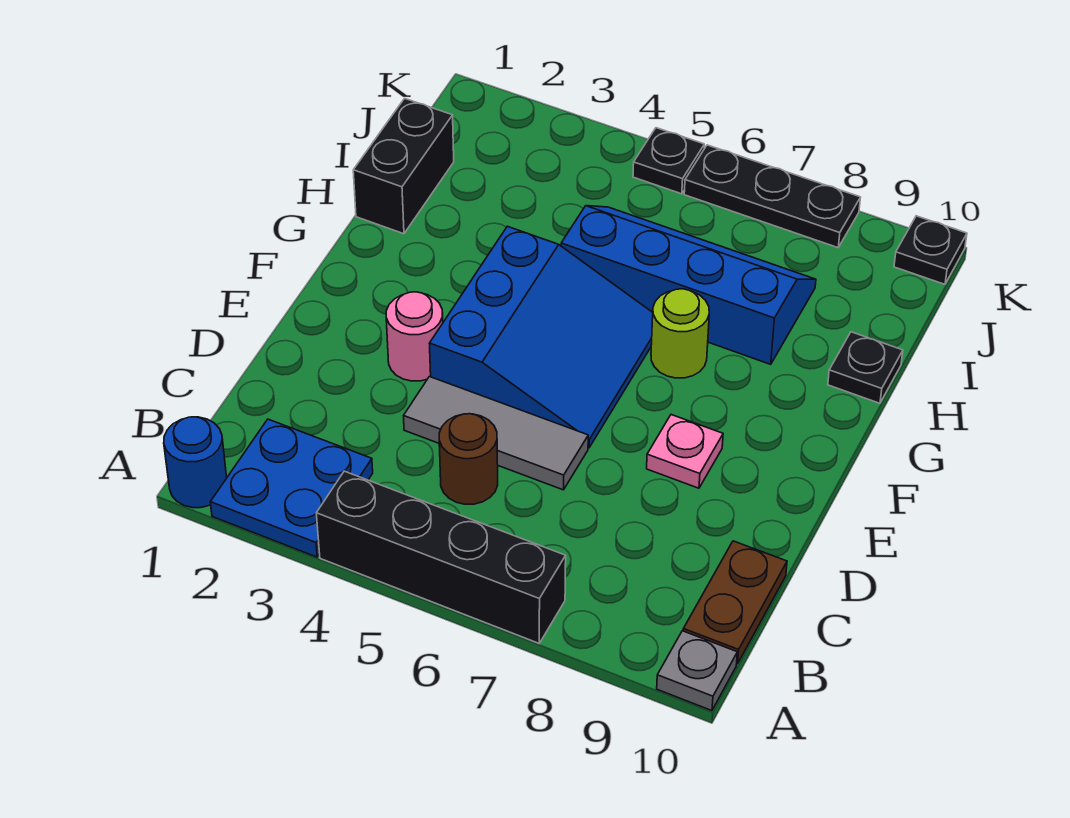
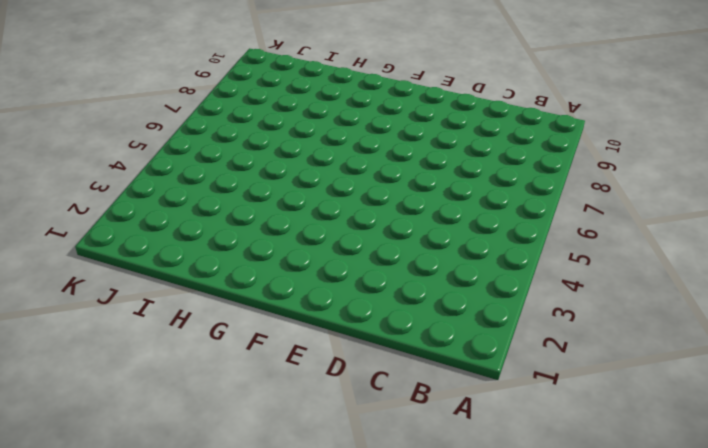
none -> blue 1x1 round brick [164,417,227,508]
none -> blue 2x2 plate [210,419,373,557]
none -> black 1x4 brick [316,471,566,643]

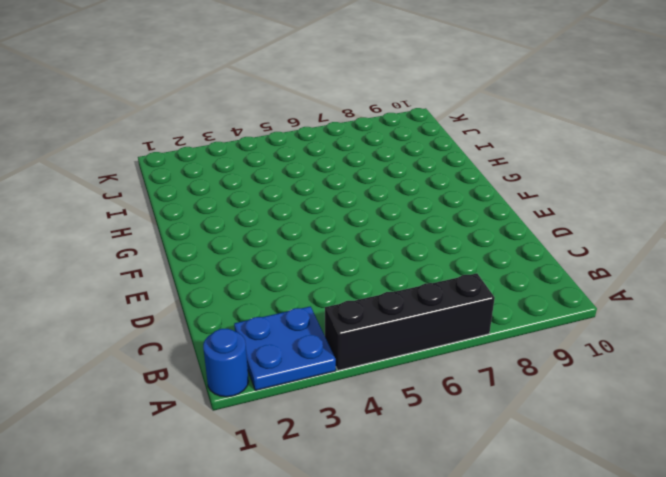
none -> grey 1x1 plate [657,631,737,711]
none -> brown 1x2 plate [683,541,787,664]
none -> brown 1x1 round brick [439,414,498,504]

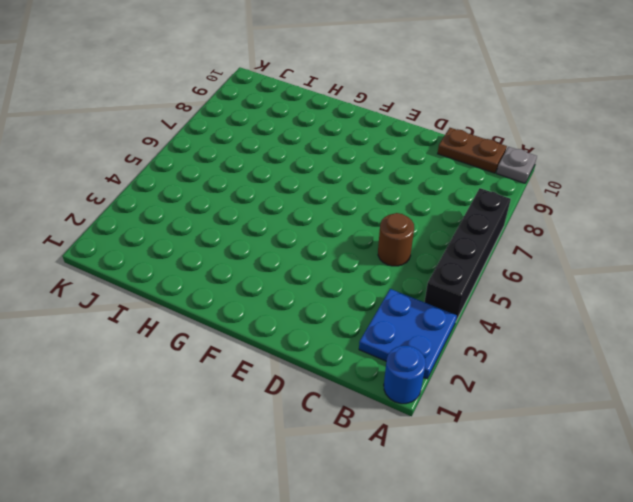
none -> grey 1x3 tile [404,377,588,490]
none -> pink 1x1 round brick [386,292,443,381]
none -> blue 3x3 slope [429,226,653,448]

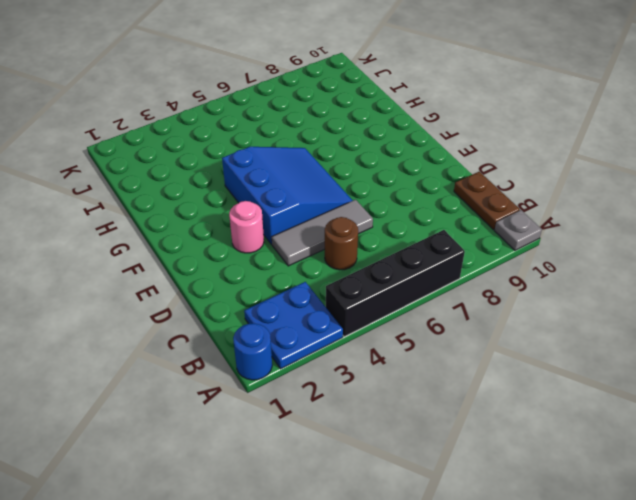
none -> pink 1x1 plate [647,415,723,488]
none -> lime 1x1 round brick [651,289,709,378]
none -> black 1x2 brick [353,98,454,234]

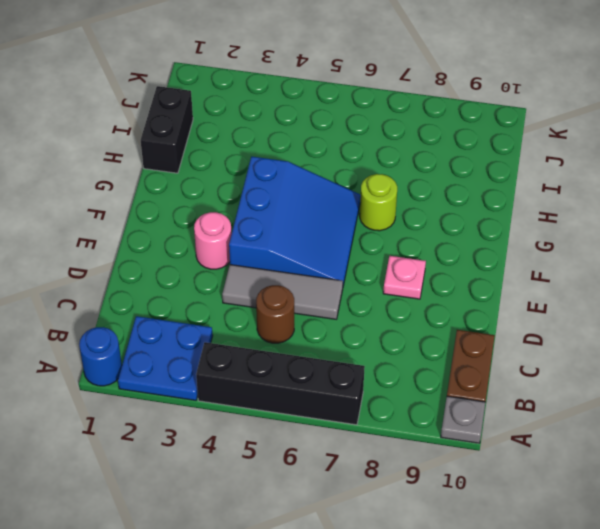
none -> blue 2x4 slope [561,206,816,364]
none -> black 1x1 plate [828,332,903,403]
none -> black 1x1 plate [633,128,704,194]

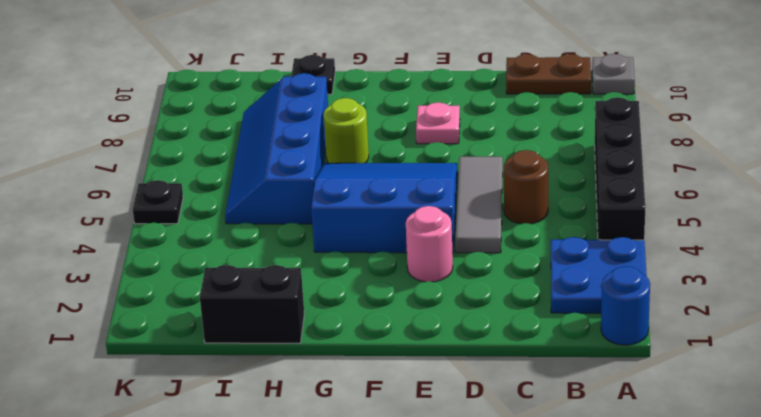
none -> black 1x3 plate [684,145,860,248]
none -> black 1x1 plate [894,216,967,284]

